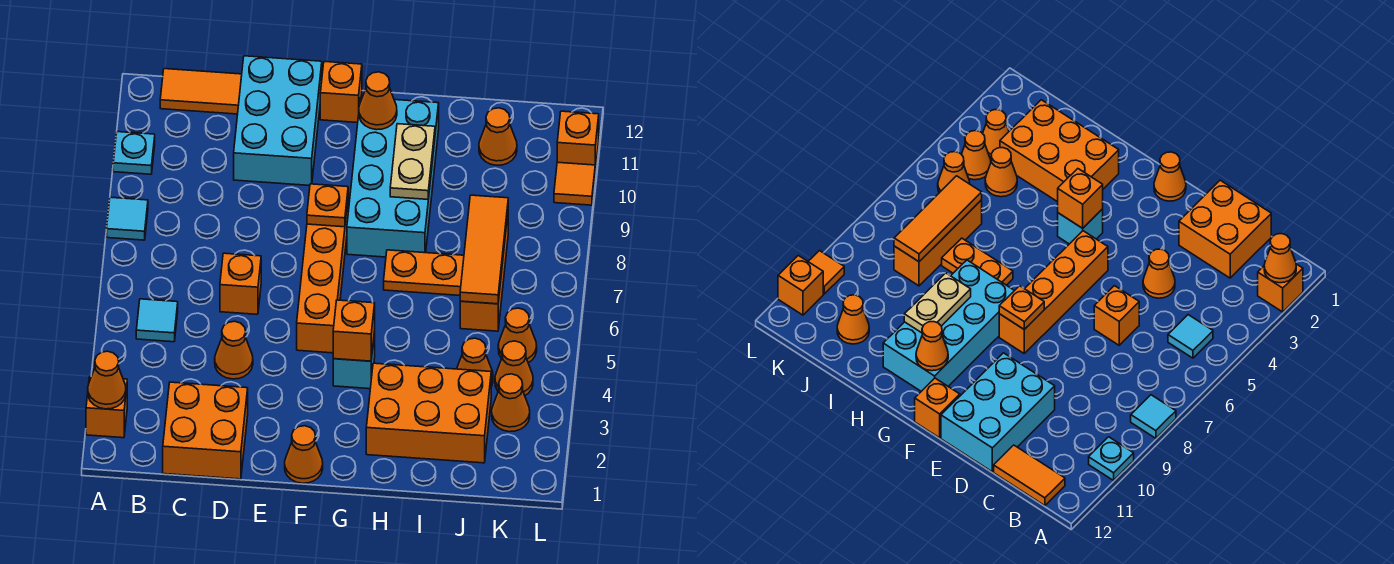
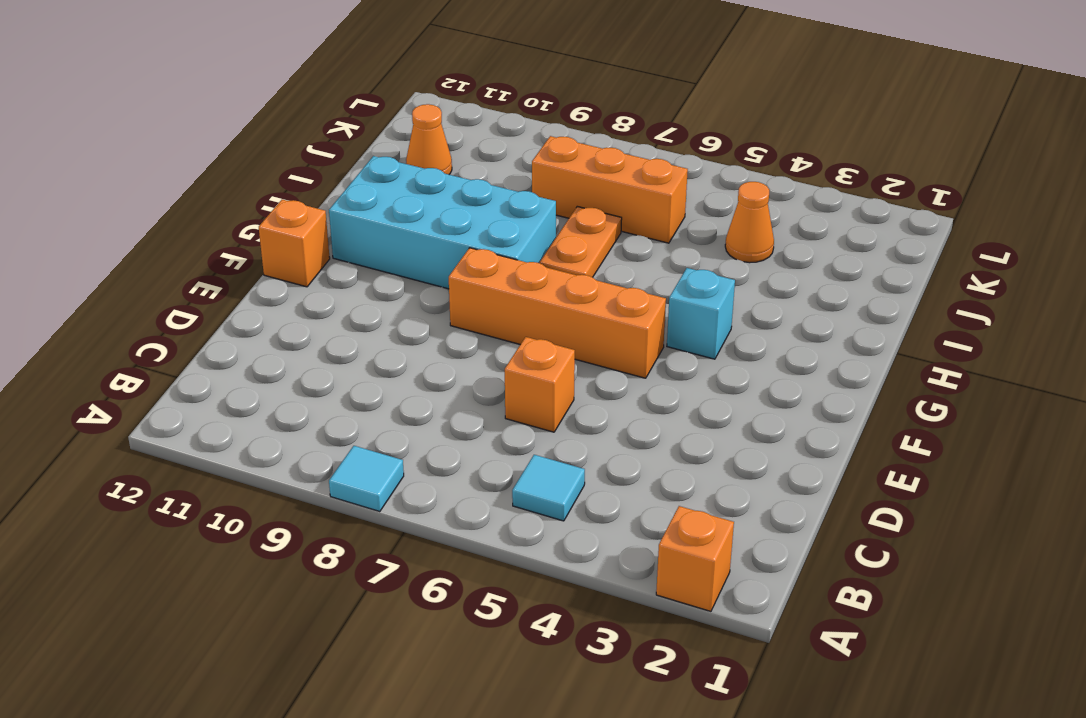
none -> cyan 1x1 plate [113,132,155,174]
none -> orange 1x2 tile [160,69,242,114]
none -> orange 2x2 brick [163,382,248,479]
none -> orange 1x1 cone [215,321,253,379]

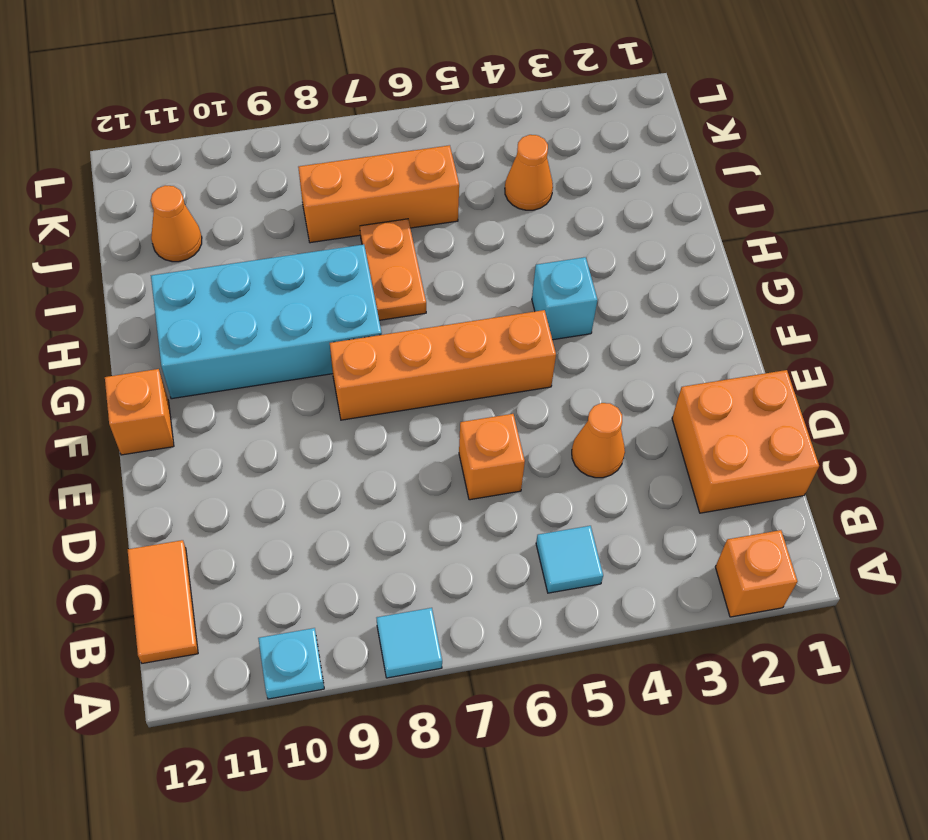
none -> cyan 2x3 brick [234,56,322,186]
none -> orange 1x1 cone [285,426,323,483]
none -> orange 2x3 brick [366,363,491,463]
none -> orange 1x1 cone [492,374,530,432]

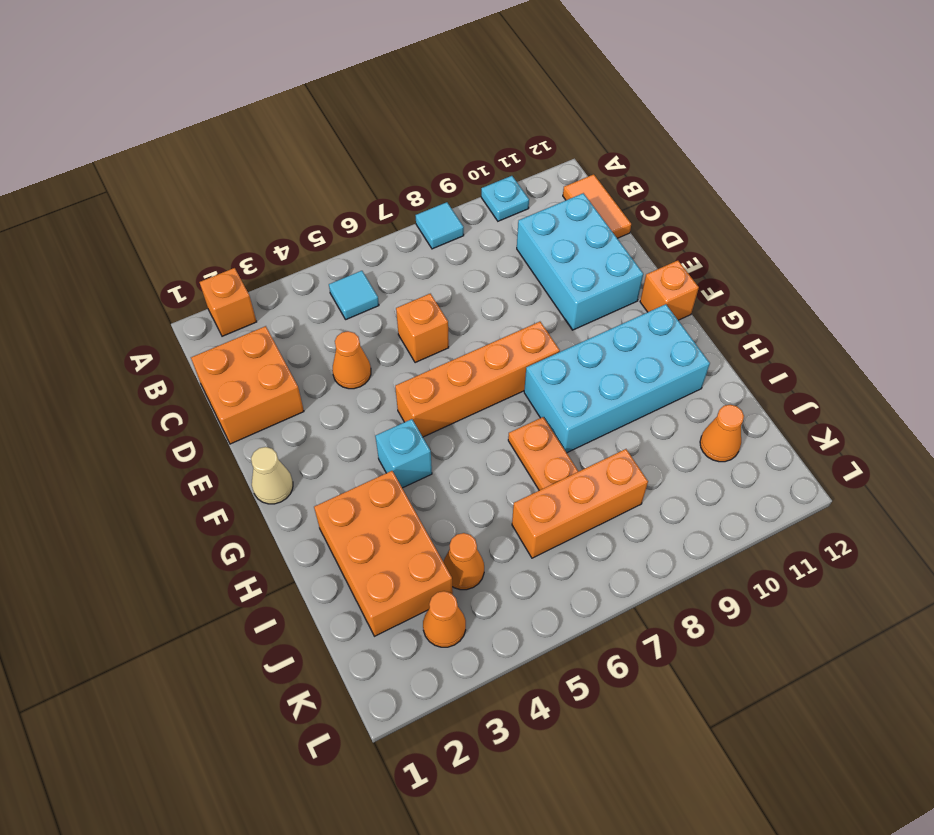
cyan 2x3 brick [517,193,643,330] -> cyan 2x3 brick turned to [234,56,322,186]
tan 1x1 cone [251,447,293,504] -> orange 1x1 cone [285,426,323,483]
none -> orange 1x1 cone [495,341,533,395]
none -> orange 1x1 cone [498,308,537,363]
none -> orange 1x1 tile [554,162,595,205]
none -> orange 1x1 brick [557,111,599,172]

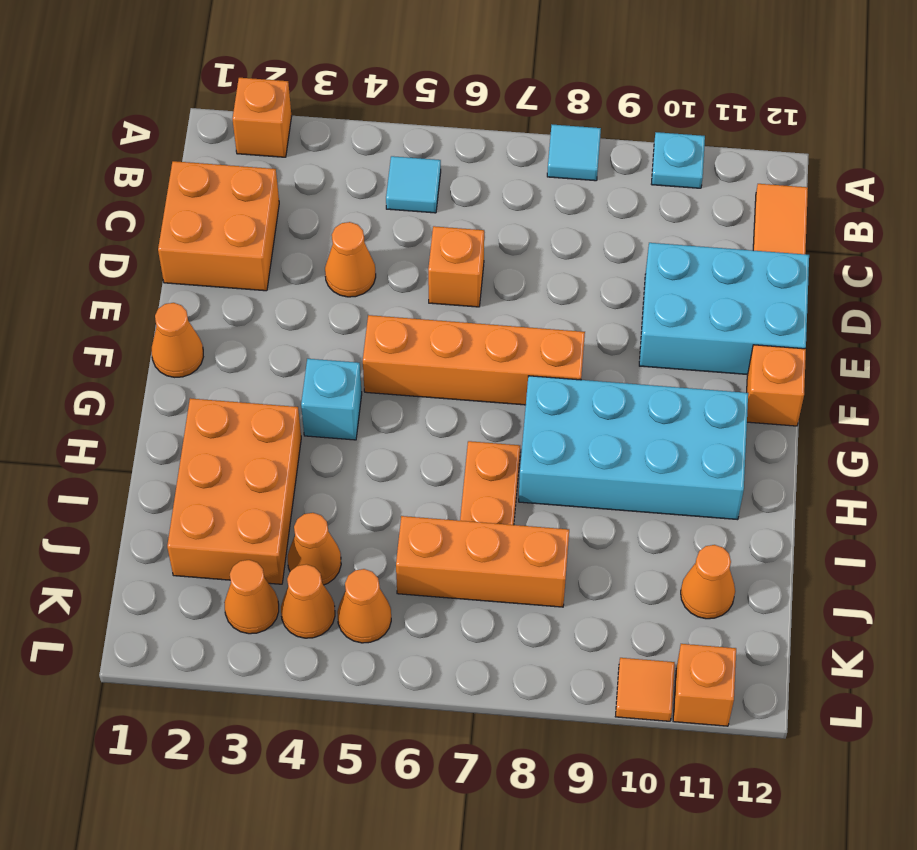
none -> orange 1x1 cone [88,351,126,409]
none -> orange 1x1 plate [307,184,348,227]
none -> orange 1x1 brick [333,300,375,361]
none -> orange 1x1 cone [359,72,397,130]

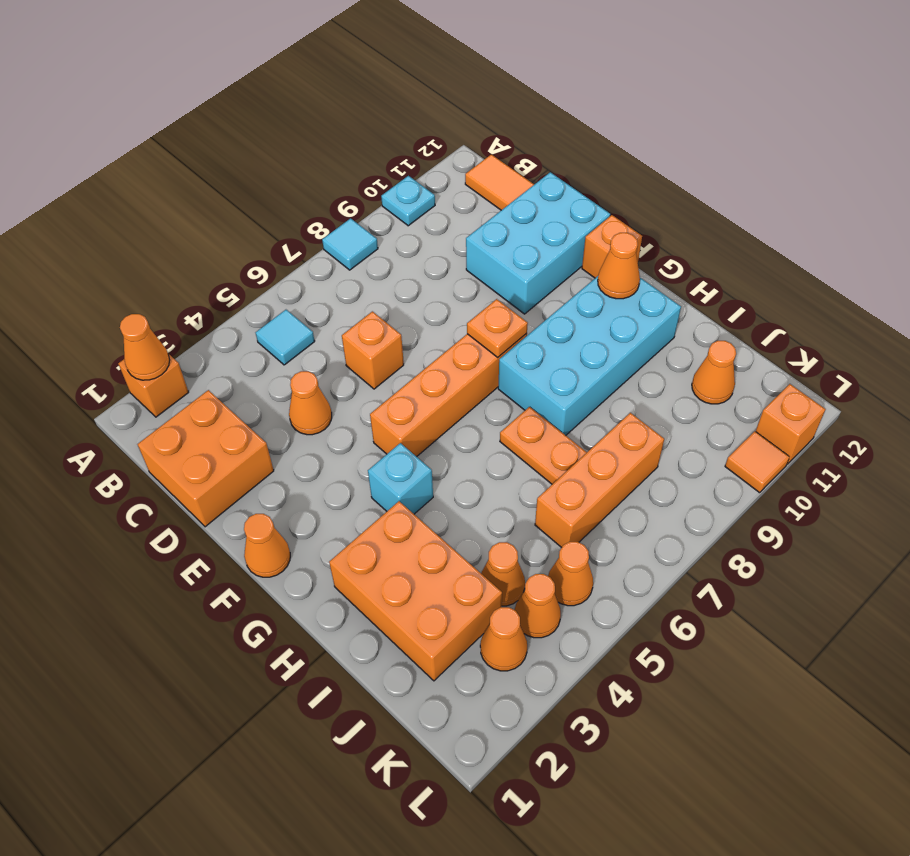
none -> orange 1x1 brick [333,300,375,361]
none -> tan 1x2 plate [390,124,435,199]
none -> orange 1x3 tile [460,195,508,304]

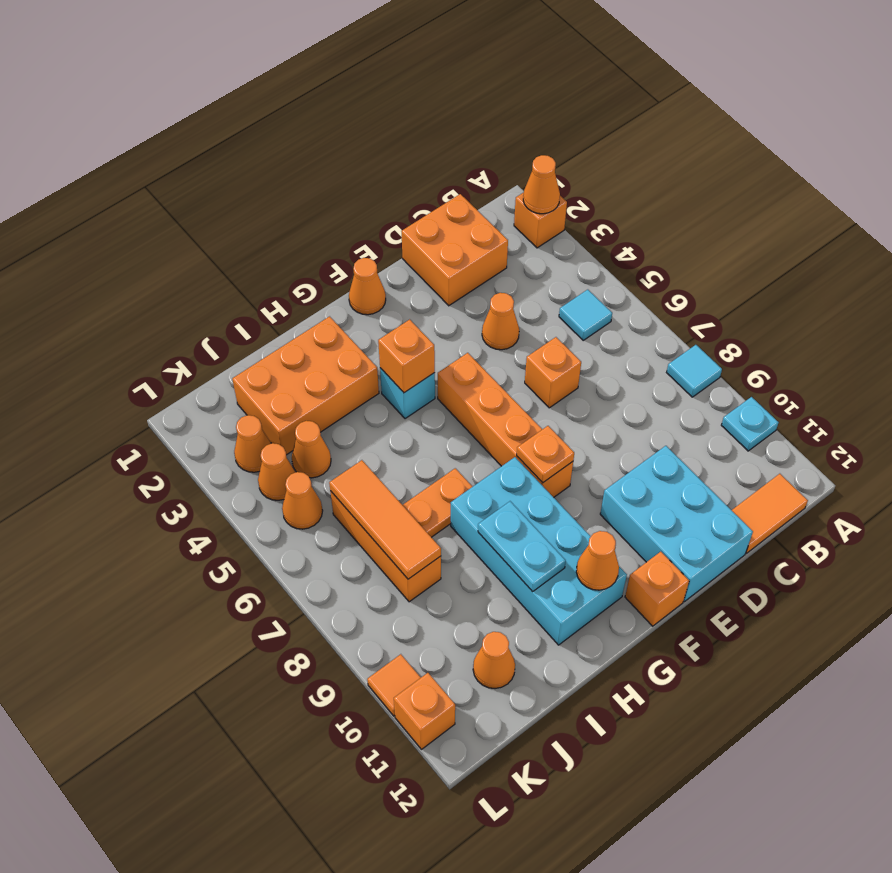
cyan 1x2 plate [478,501,566,592] -> tan 1x2 plate [390,124,435,199]

